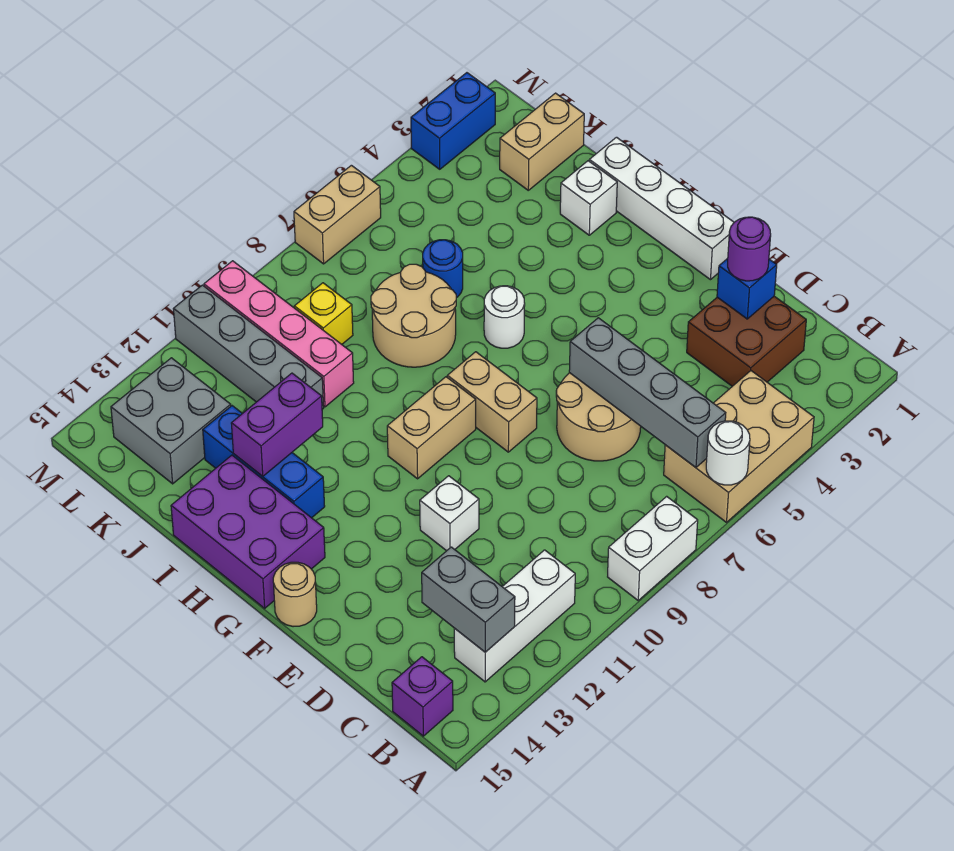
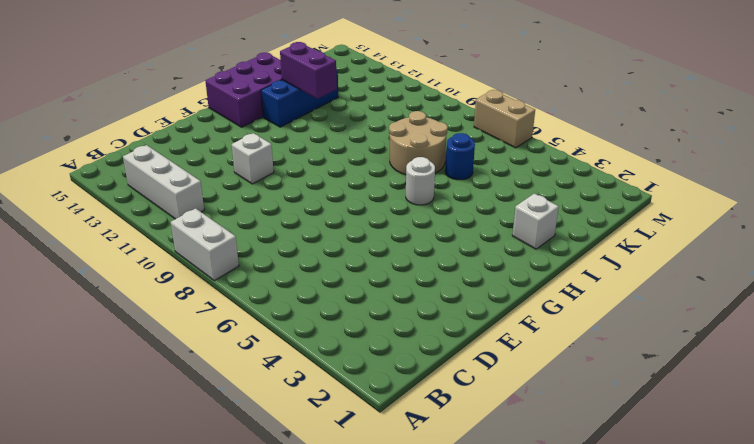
none -> tan 2x3 brick [664,371,814,522]
none -> purple 1x1 brick [392,657,453,736]
none -> brown 2x2 brick [687,296,806,386]
none -> tan 2x2 round brick [556,373,641,461]

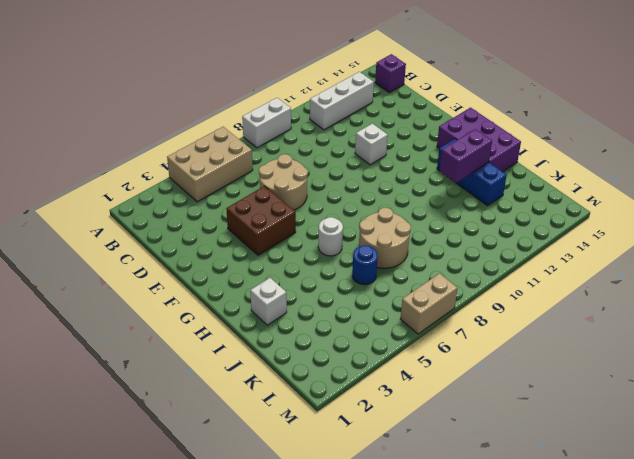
brown 2x2 brick [226,186,296,255] -> brown 2x2 brick moved to [687,296,806,386]
none -> white 1x4 brick [589,137,734,280]
none -> tan 1x2 brick [447,352,537,452]
none -> tan 1x1 round brick [273,562,317,627]
none -> tan 1x2 brick [387,377,476,479]

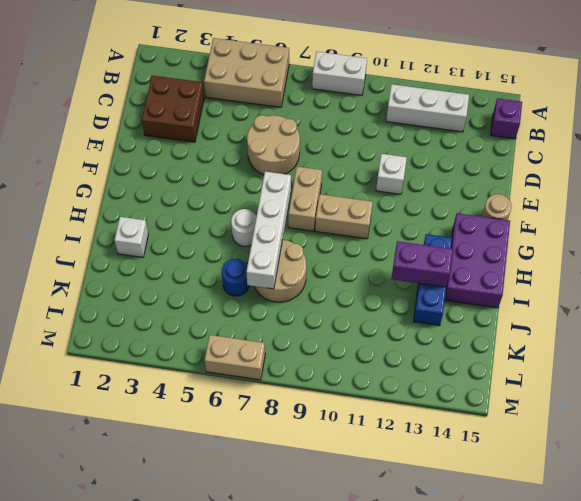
white 1x4 brick [246,172,291,289] -> white 1x4 brick moved to [589,137,734,280]
none -> pink 1x4 brick [204,261,354,407]
none -> grey 1x4 brick [174,285,324,409]
none -> tan 1x2 brick [500,93,584,190]
none -> yellow 1x1 brick [294,283,353,344]

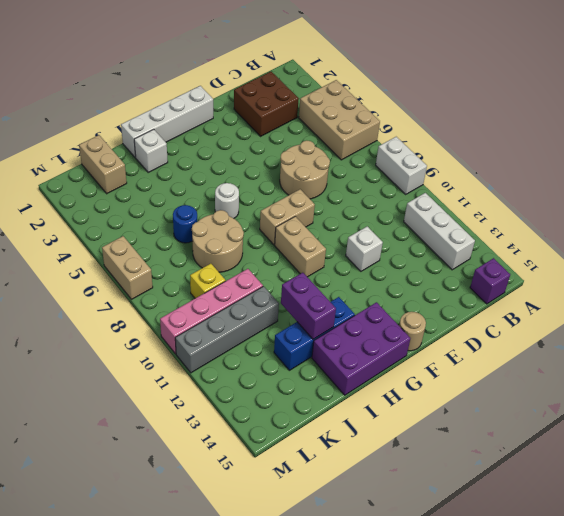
none -> grey 2x2 brick [111,358,231,484]
none -> blue 1x2 brick [411,73,495,169]
none -> white 1x1 round brick [706,421,750,485]
none -> grey 1x4 brick [569,318,726,467]

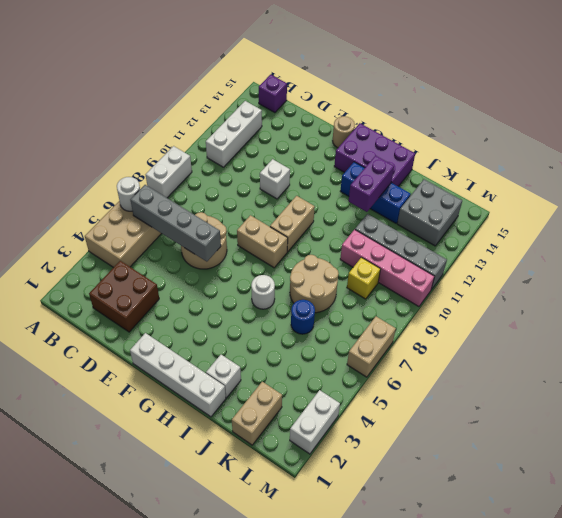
white 1x2 brick [290,390,340,454] -> blue 1x2 brick [411,73,495,169]
none -> grey 1x2 brick [422,547,515,652]
none -> blue 1x1 brick [717,258,777,319]
none -> purple 1x1 round brick [728,217,771,281]

